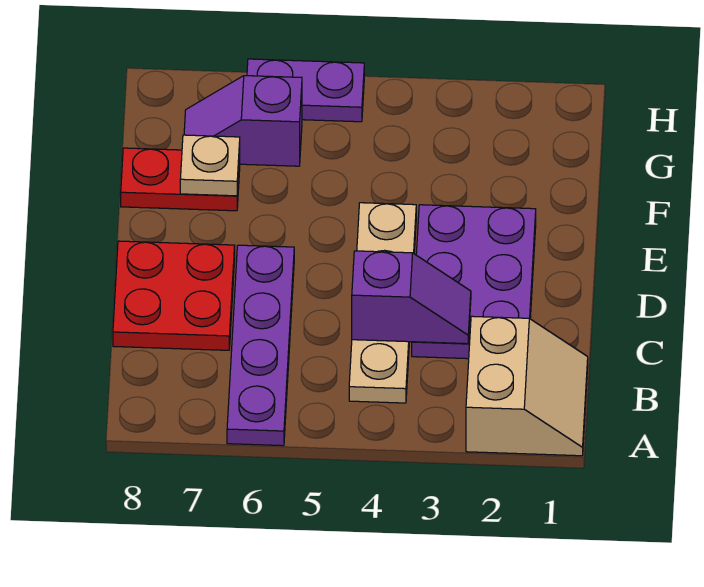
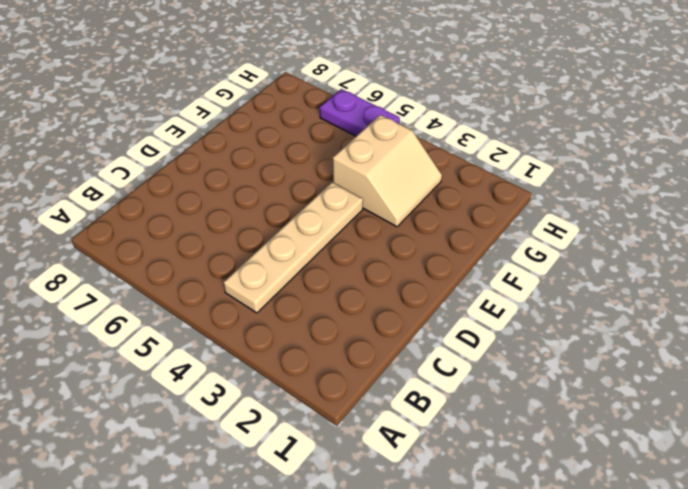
tan 2x2 slope [333,115,442,227] -> tan 2x2 slope moved to [466,316,588,456]
none -> purple 1x4 plate [227,245,294,446]
none -> purple 2x3 plate [412,205,536,359]

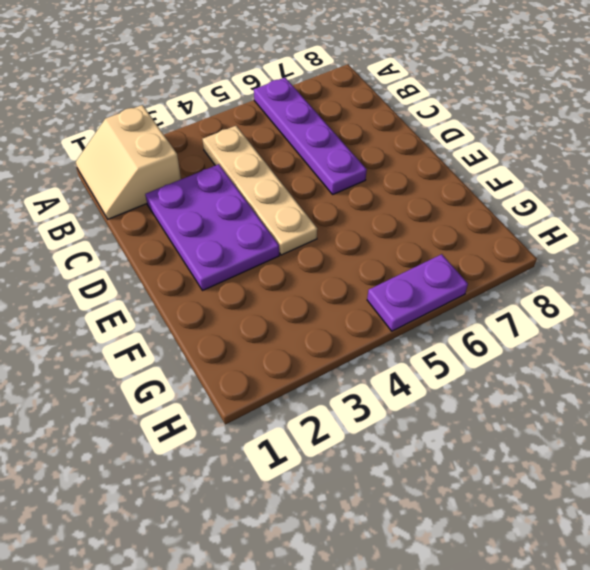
none -> red 2x2 plate [113,241,235,350]
none -> red 1x2 plate [121,148,240,211]

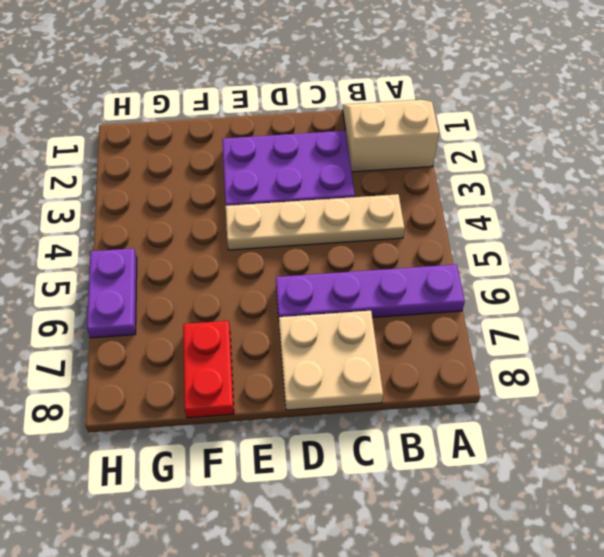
tan 2x2 plate [279,311,383,410] -> red 2x2 plate [113,241,235,350]
none -> purple 1x2 slope [184,76,302,166]
none -> purple 1x2 slope [352,251,471,344]

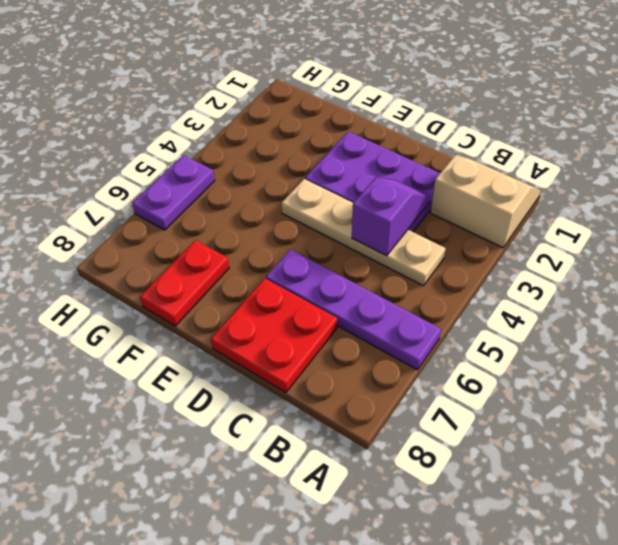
none -> purple 1x2 slope [184,76,302,166]
none -> tan 1x1 plate [180,135,240,196]

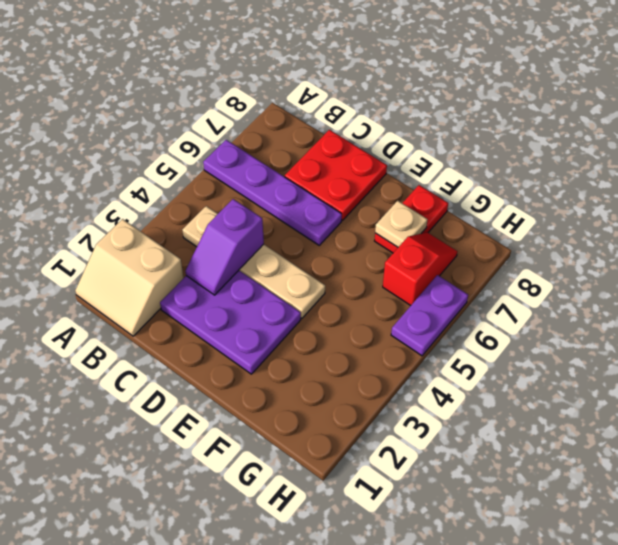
red 1x2 slope [383,232,457,305] -> purple 1x2 slope [184,76,302,166]

